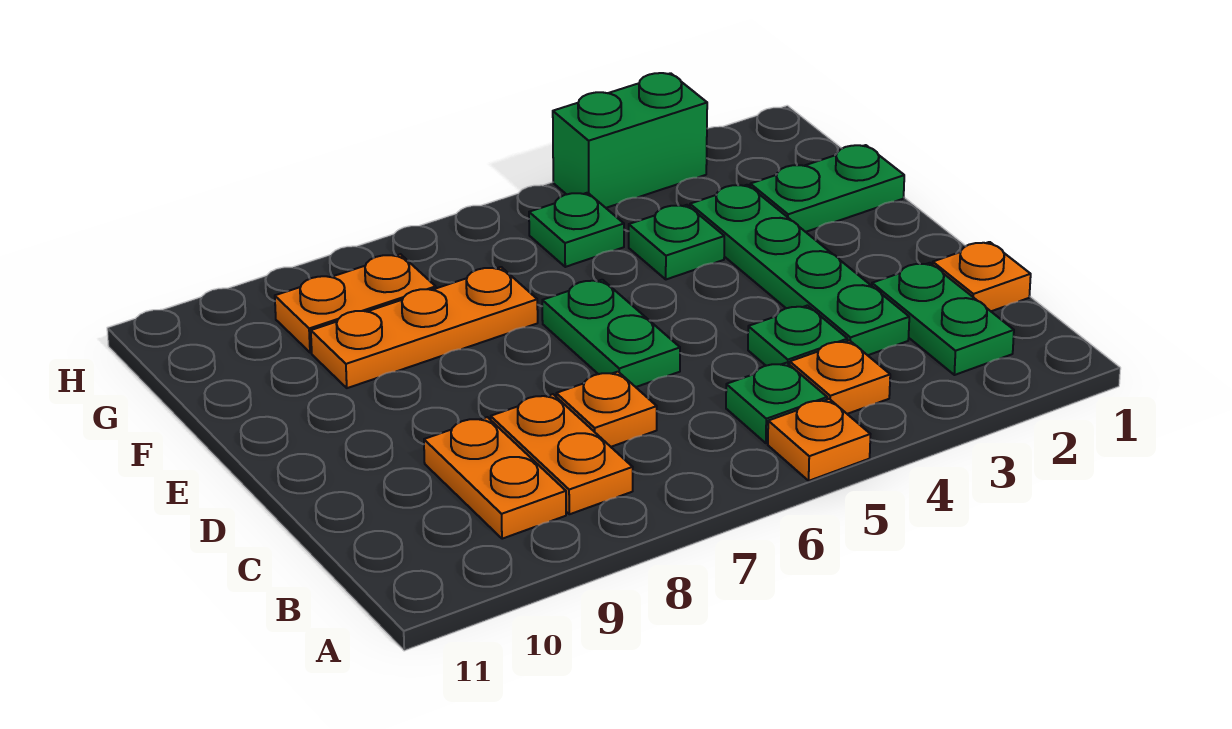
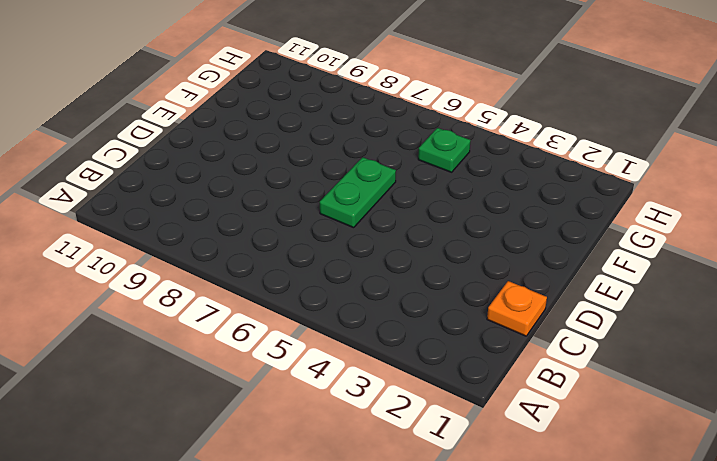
none -> orange 1x1 plate [768,399,870,481]
none -> green 1x2 plate [872,263,1014,375]
none -> orange 1x1 plate [790,340,890,414]

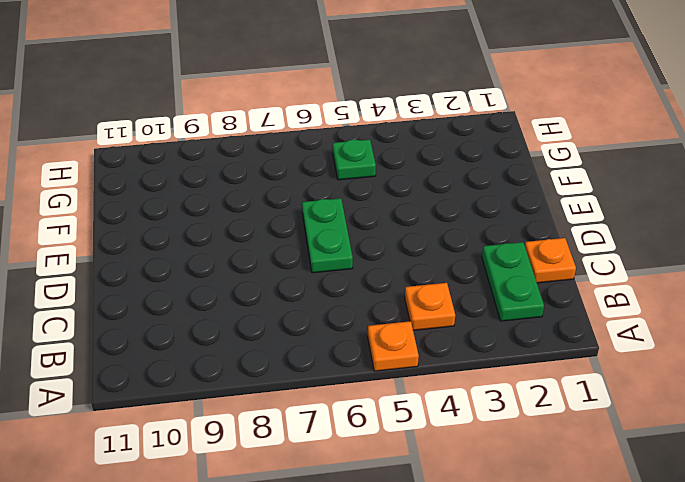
none -> green 1x1 plate [726,363,827,443]
none -> orange 1x2 plate [491,394,633,514]
none -> orange 1x2 plate [424,417,566,539]

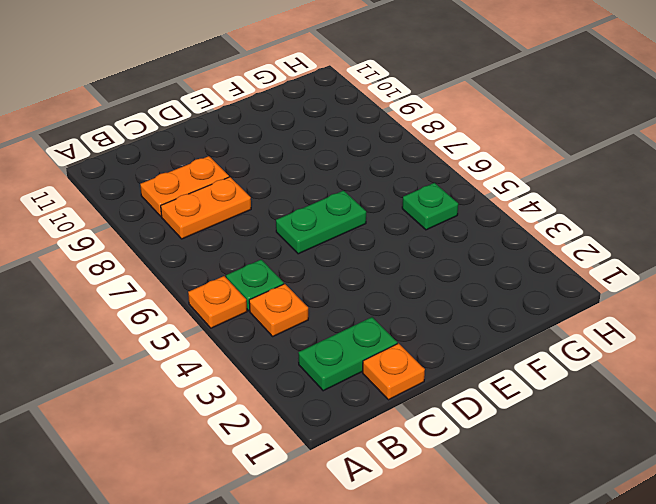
none -> green 1x4 plate [690,185,909,355]
none -> green 1x1 plate [748,305,847,366]
none -> orange 1x1 plate [556,372,657,447]

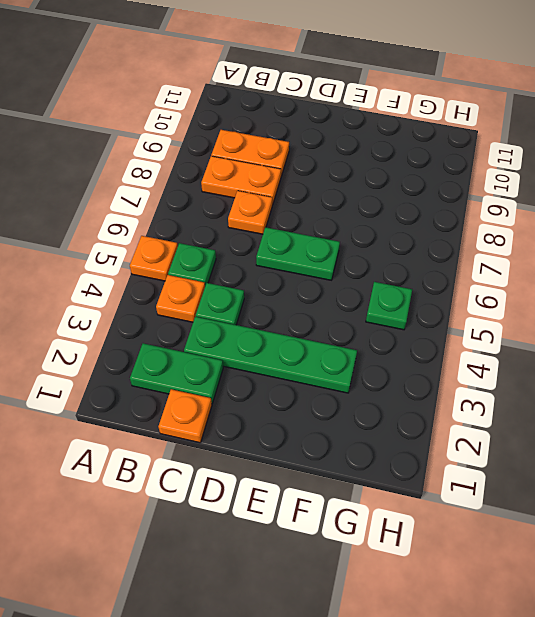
none -> green 1x2 plate [750,145,904,232]
none -> green 1x1 plate [629,205,724,279]
none -> orange 1x3 plate [311,267,538,388]

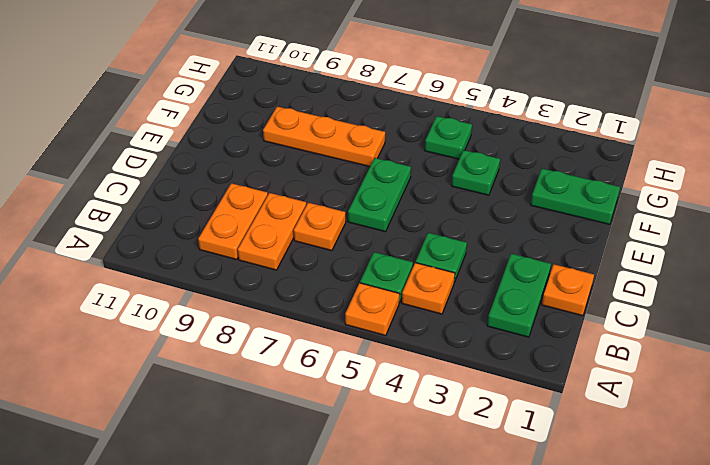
none -> green 1x4 plate [690,185,909,355]
none -> orange 1x2 plate [275,254,436,353]
none -> green 1x2 brick [553,73,707,208]

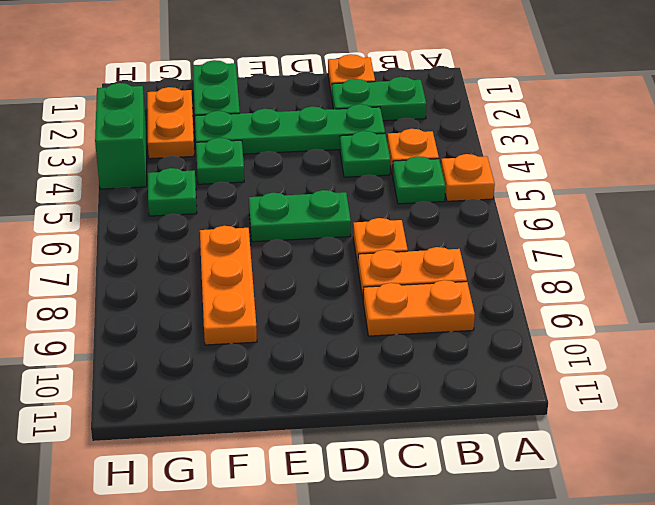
orange 1x2 plate [147,87,194,159] -> orange 1x2 plate moved to [275,254,436,353]

